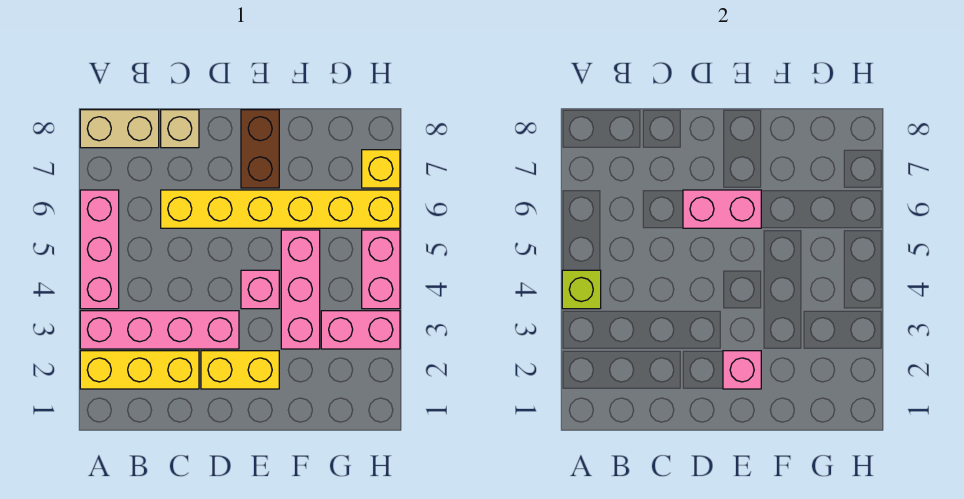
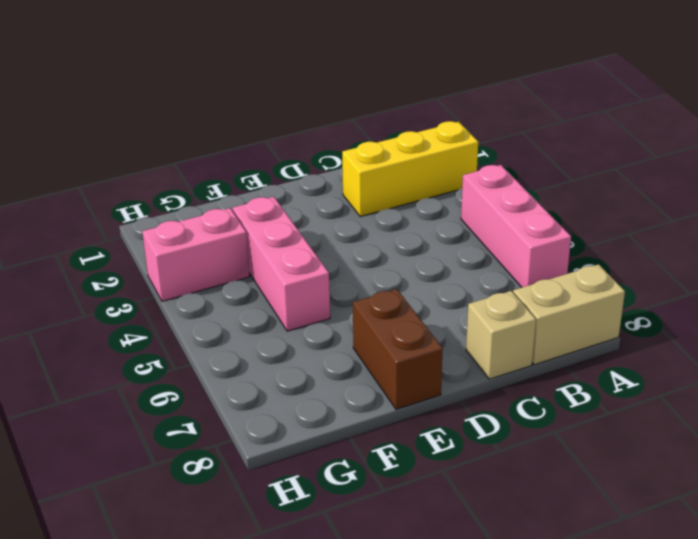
none -> pink 1x4 brick [80,311,239,349]
none -> yellow 1x6 brick [161,190,400,228]
none -> yellow 1x2 brick [201,351,279,389]

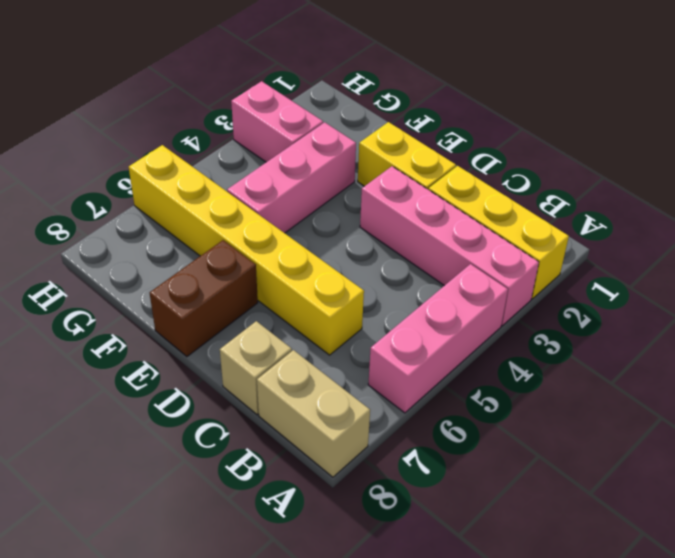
none -> pink 1x1 brick [241,270,279,309]
none -> pink 1x2 brick [362,230,400,309]
none -> yellow 1x1 brick [362,150,400,188]

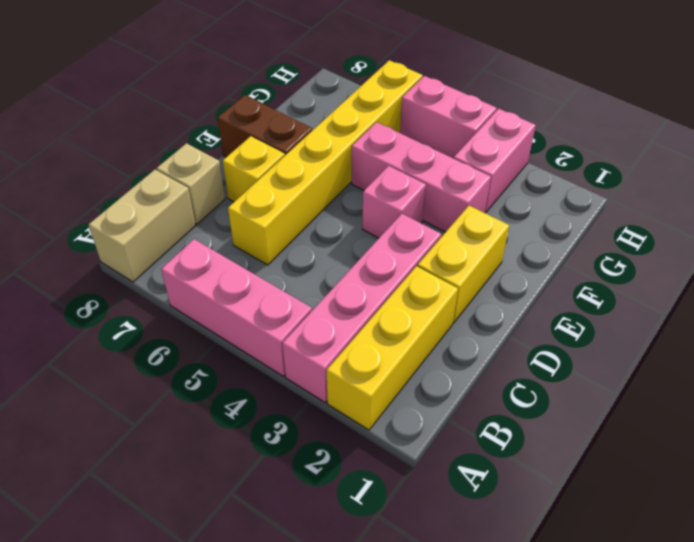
yellow 1x1 brick [223,136,285,202] -> yellow 1x1 brick moved to [362,150,400,188]
none -> lime 1x1 brick [562,270,601,309]
none -> pink 1x2 brick [683,190,761,228]
none -> pink 1x1 brick [723,351,761,389]

